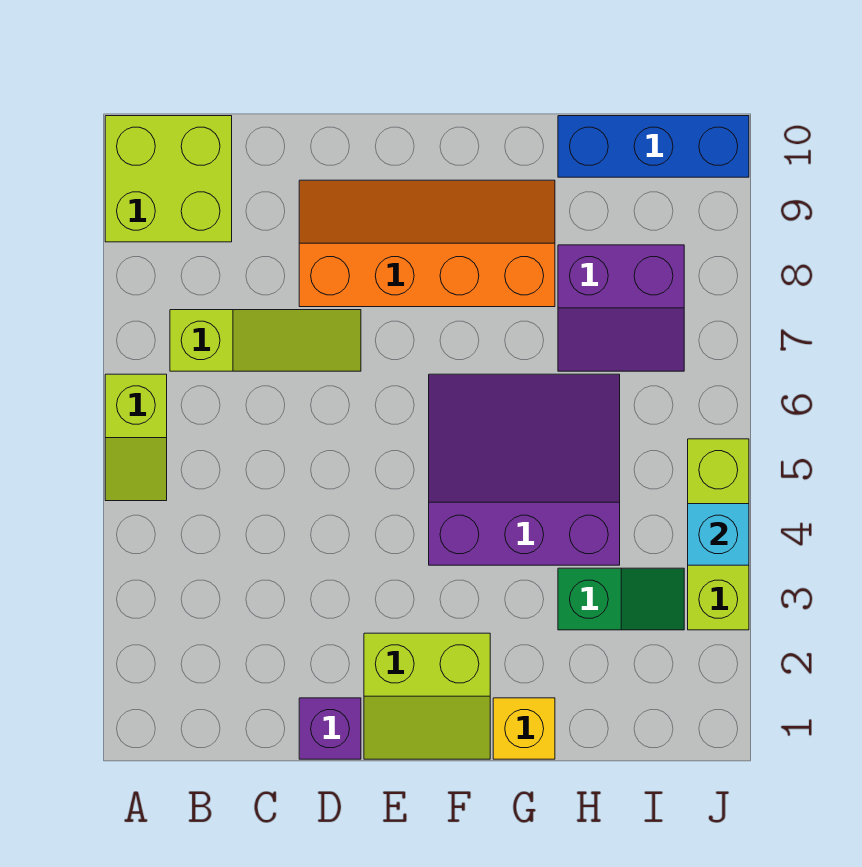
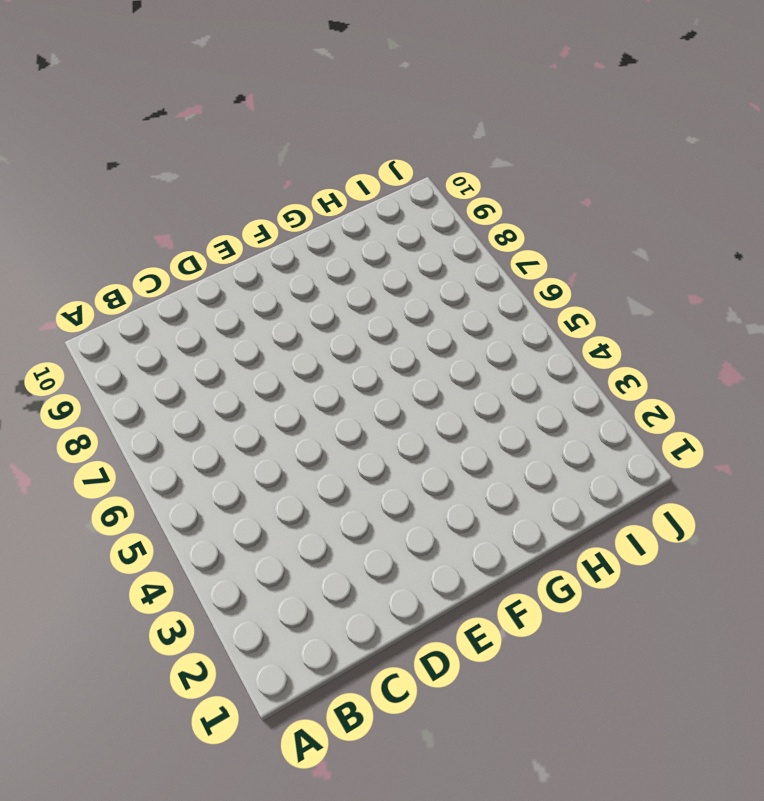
none -> lime 1x2 slope [105,374,167,501]
none -> lime 2x2 brick [105,116,232,242]
none -> lime 1x3 slope [170,310,361,371]

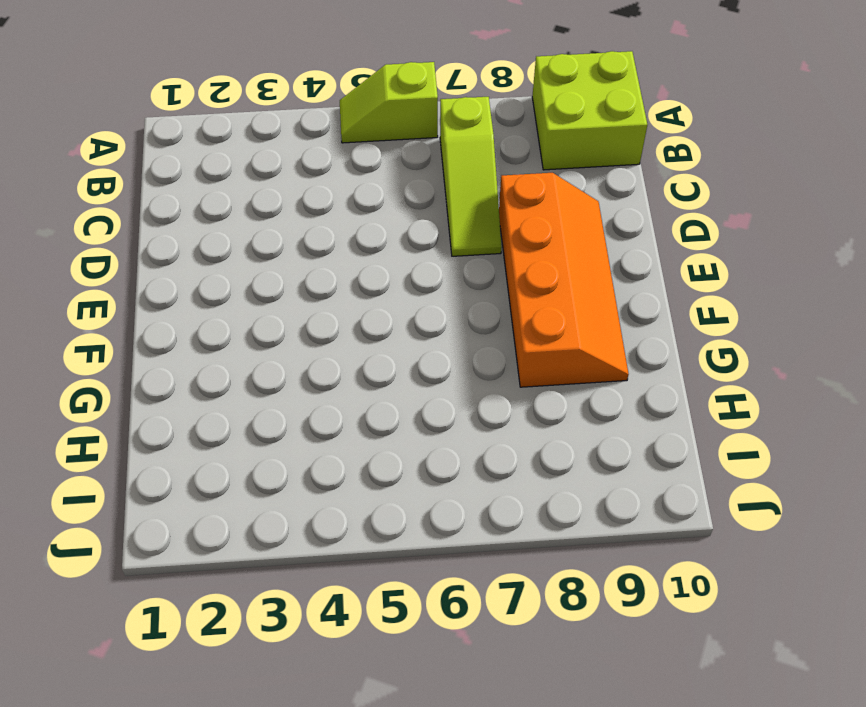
none -> purple 1x1 brick [299,698,361,759]
none -> lime 2x2 slope [364,633,490,759]
none -> purple 3x3 slope [429,374,620,565]

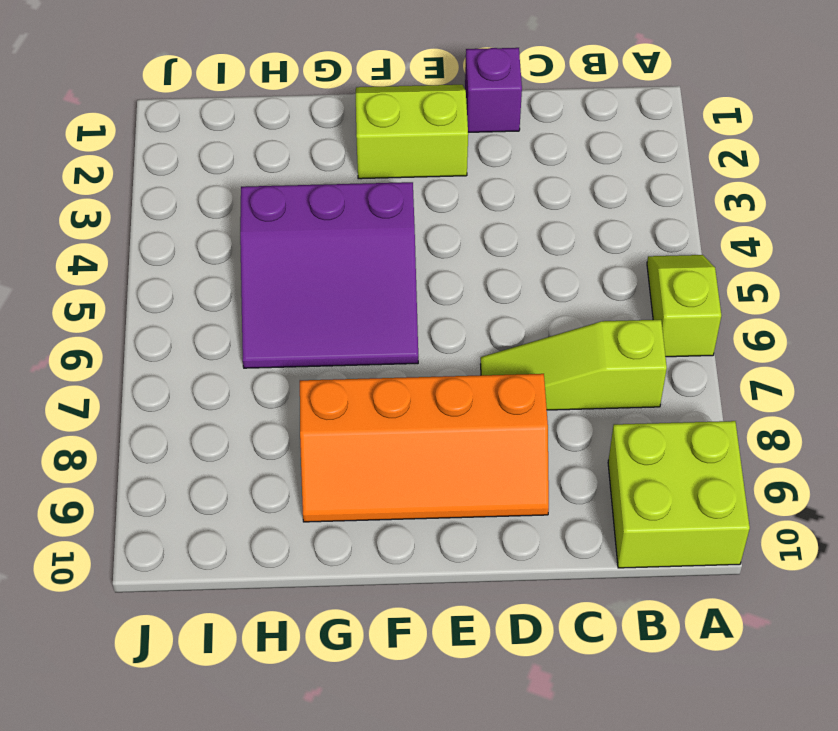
none -> yellow 1x1 brick [493,698,555,759]
none -> green 1x2 slope [558,568,684,630]
none -> purple 2x2 slope [558,245,684,371]

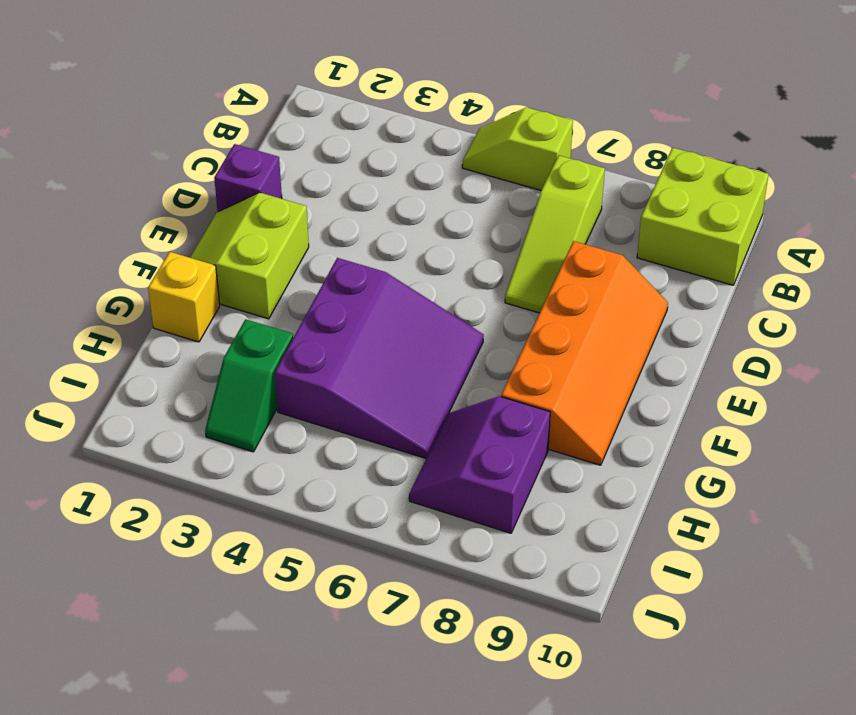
none -> blue 1x3 brick [558,116,749,177]
none -> lime 1x3 brick [688,439,749,630]
none -> cyan 1x1 brick [688,504,749,565]

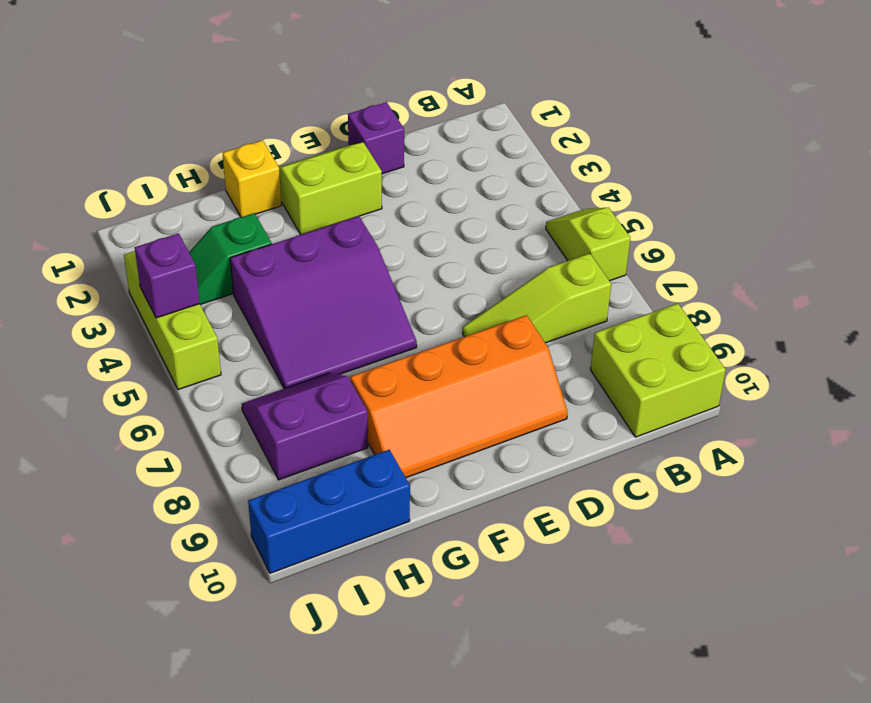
purple 1x1 brick [135,233,200,318] -> cyan 1x1 brick [688,504,749,565]

